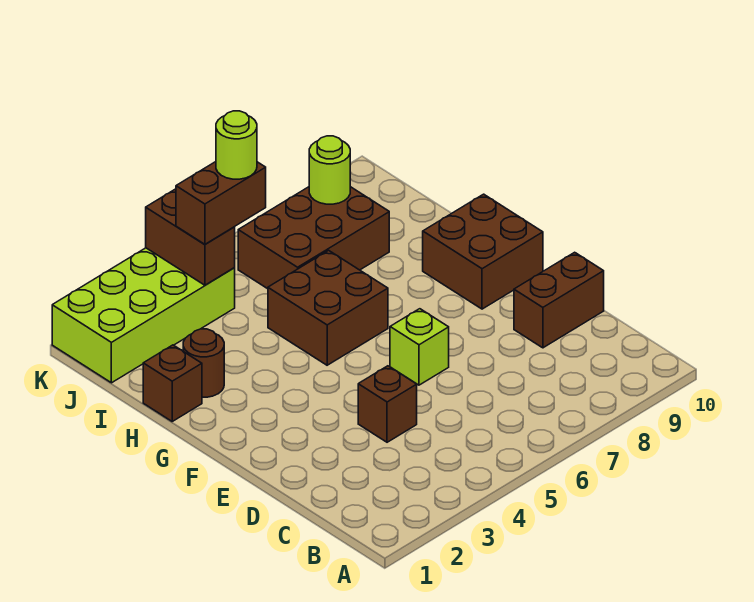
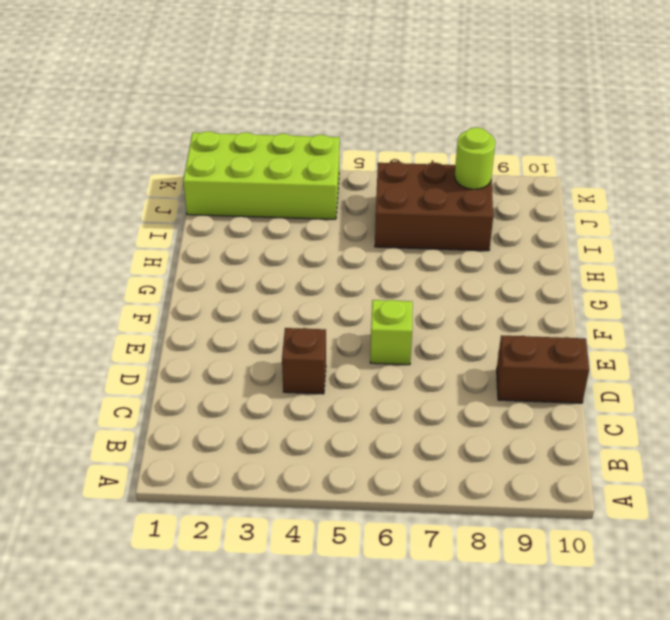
none -> brown 2x2 brick [423,194,543,309]
none -> brown 2x2 brick [268,250,388,365]
none -> brown 1x1 brick [143,345,202,421]

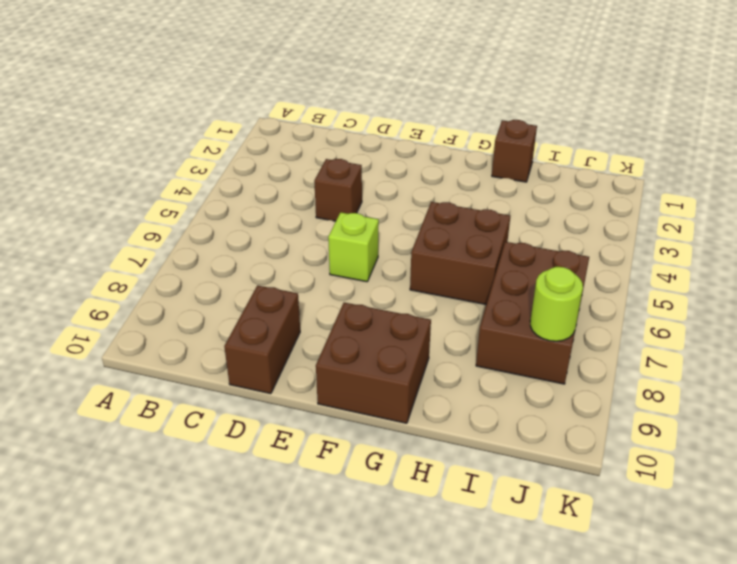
none -> brown 1x1 round brick [183,329,224,397]
none -> lime 2x4 brick [52,248,235,383]
none -> brown 1x2 brick [146,189,235,285]

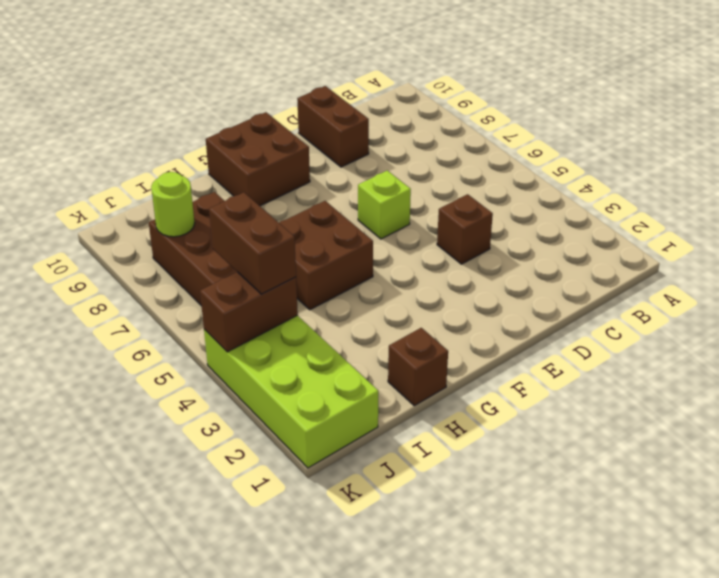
none -> brown 1x1 round brick [183,329,224,397]
none -> lime 1x1 round brick [216,111,257,179]

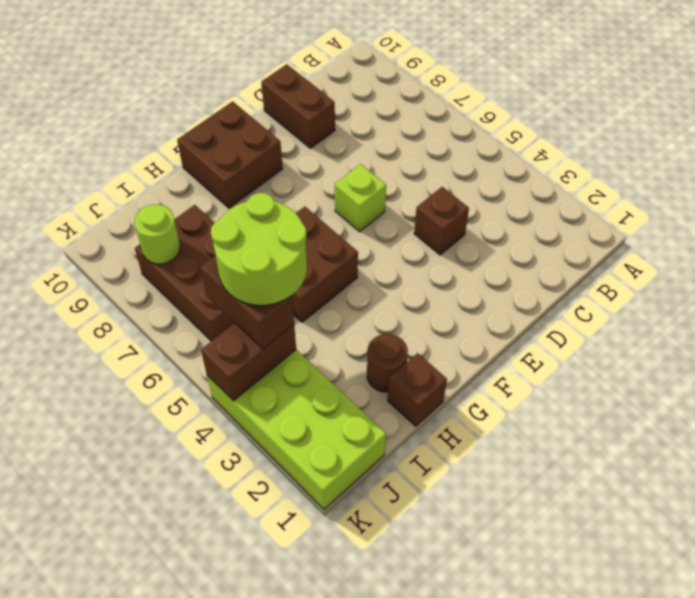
lime 2x2 round brick [211,193,307,305] -> lime 1x1 round brick [216,111,257,179]

